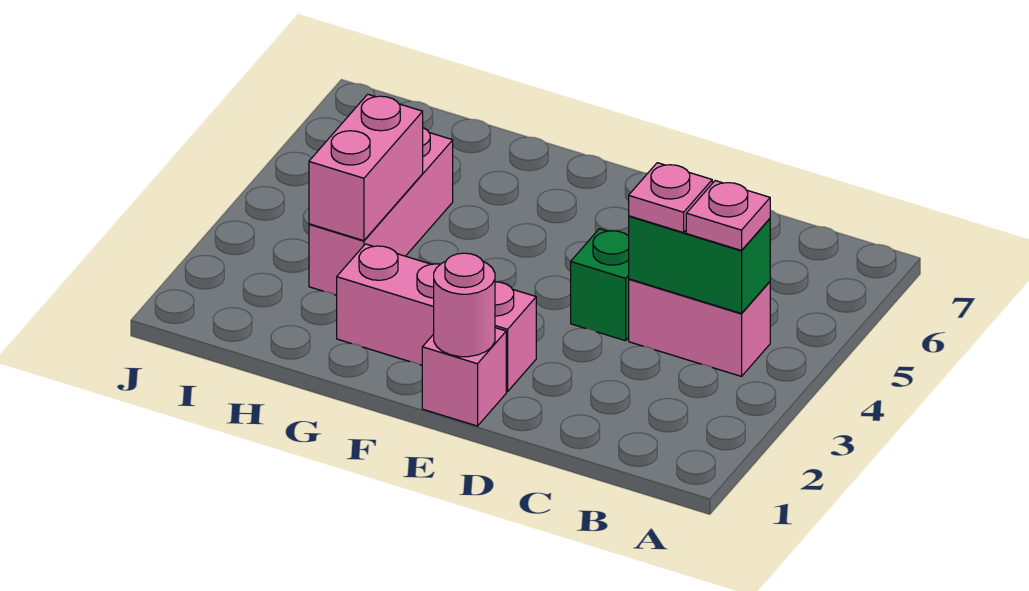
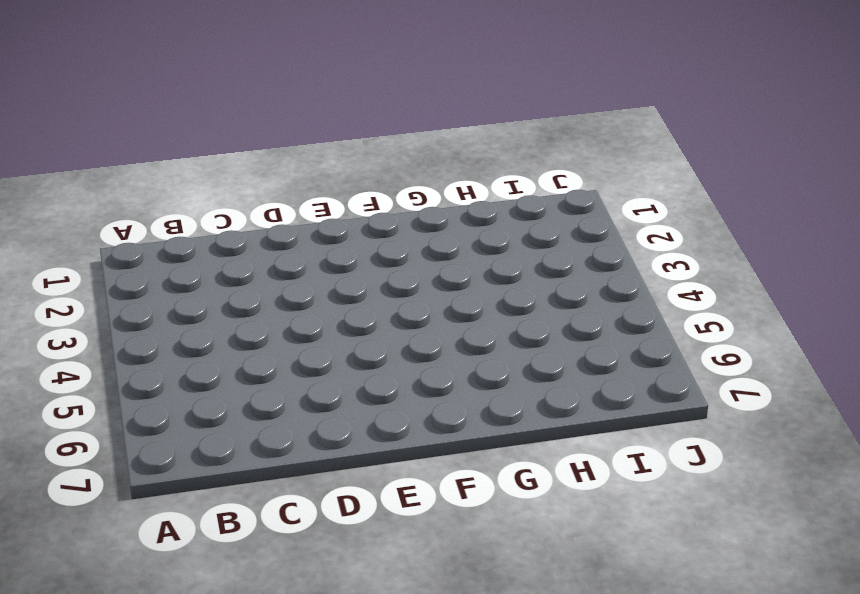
none -> pink 1x2 brick [629,279,770,376]
none -> green 1x1 brick [571,229,629,341]

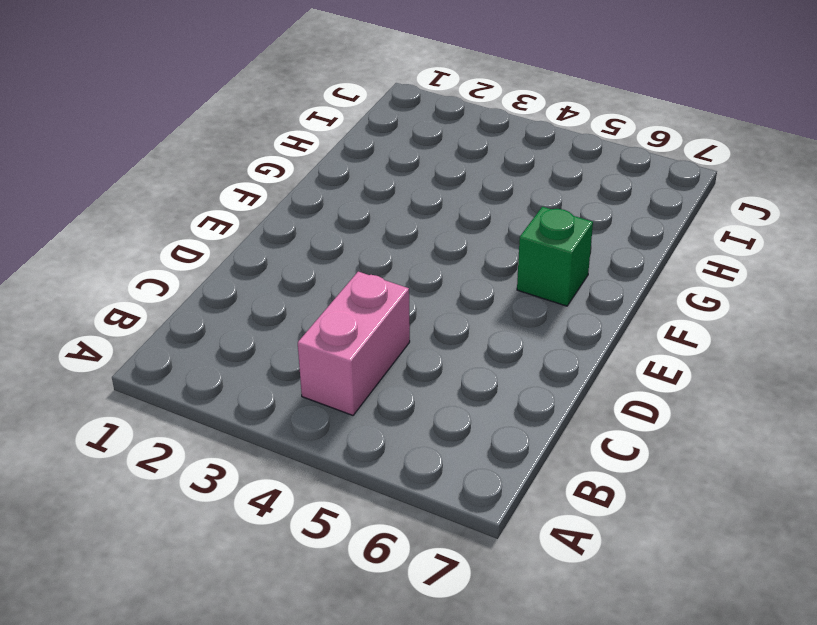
green 1x1 brick [517,207,593,306] -> green 1x1 brick moved to [571,229,629,341]
none -> pink 1x1 brick [422,328,506,426]
none -> pink 1x3 brick [337,244,536,392]

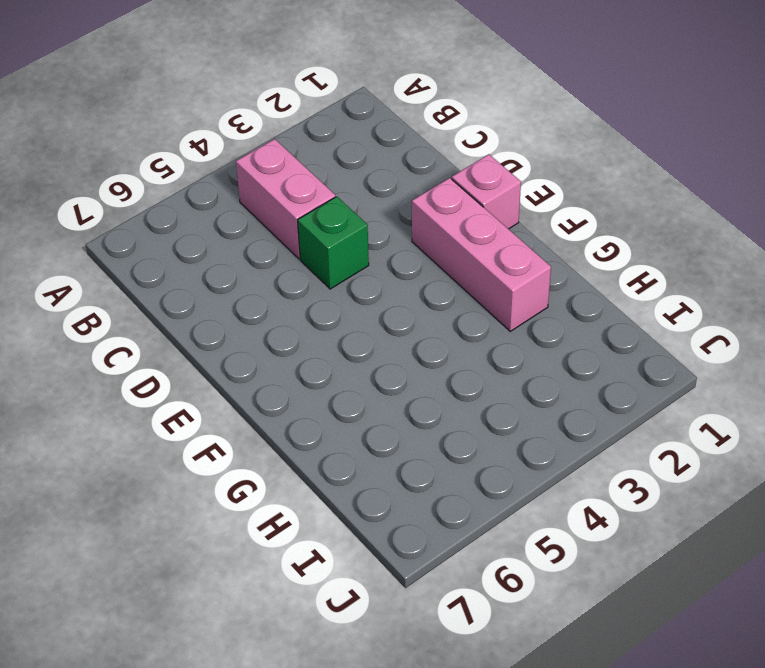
none -> pink 1x3 brick [309,128,453,295]
none -> green 1x2 brick [629,216,770,313]

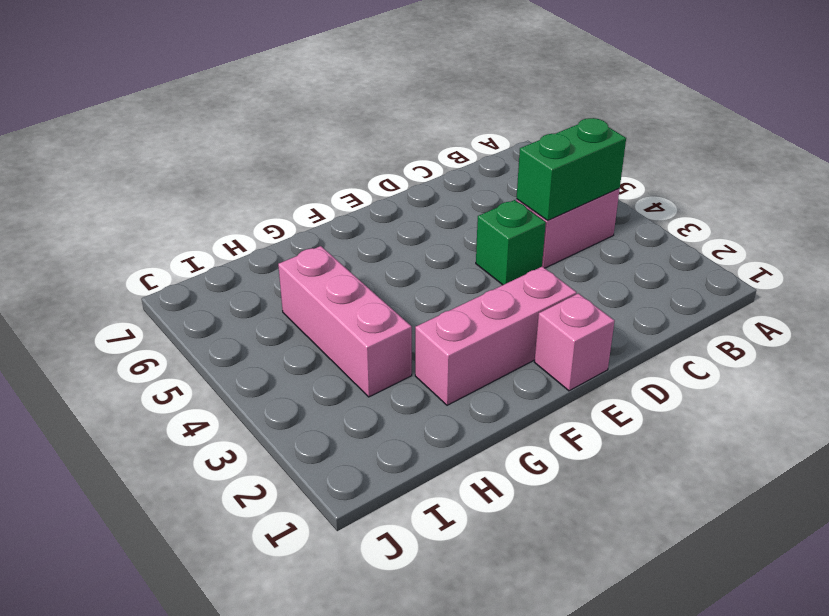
none -> pink 1x1 round brick [434,253,495,357]
none -> pink 1x2 brick [309,94,423,241]

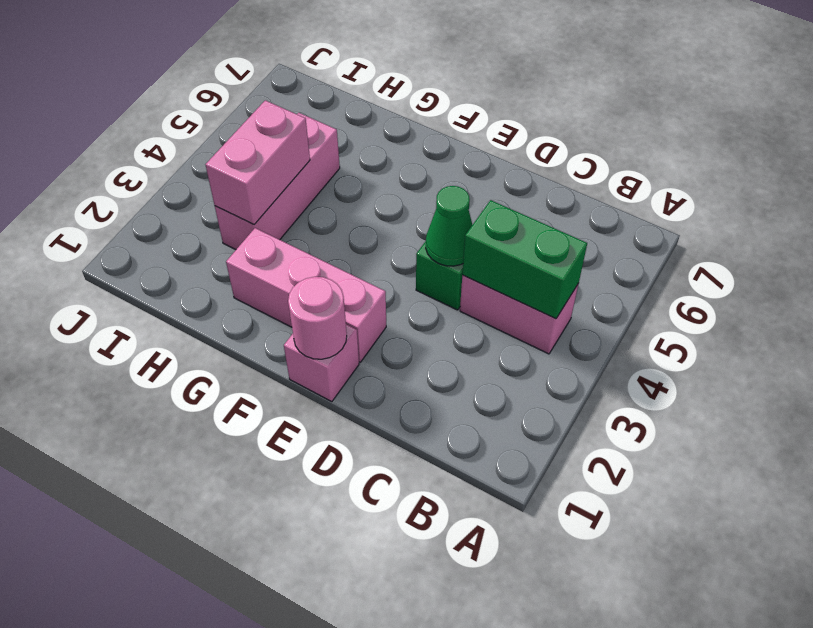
green 1x1 cone [426,186,472,266] -> none
none -> pink 1x1 plate [686,181,770,250]
none -> pink 1x1 plate [629,163,712,233]

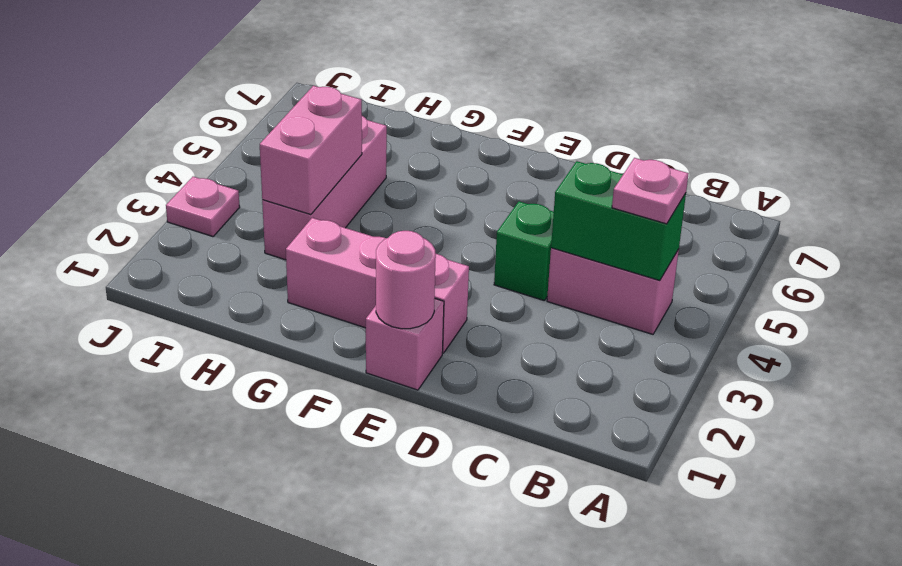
pink 1x1 plate [166,177,240,237] -> pink 1x1 plate moved to [629,163,712,233]

